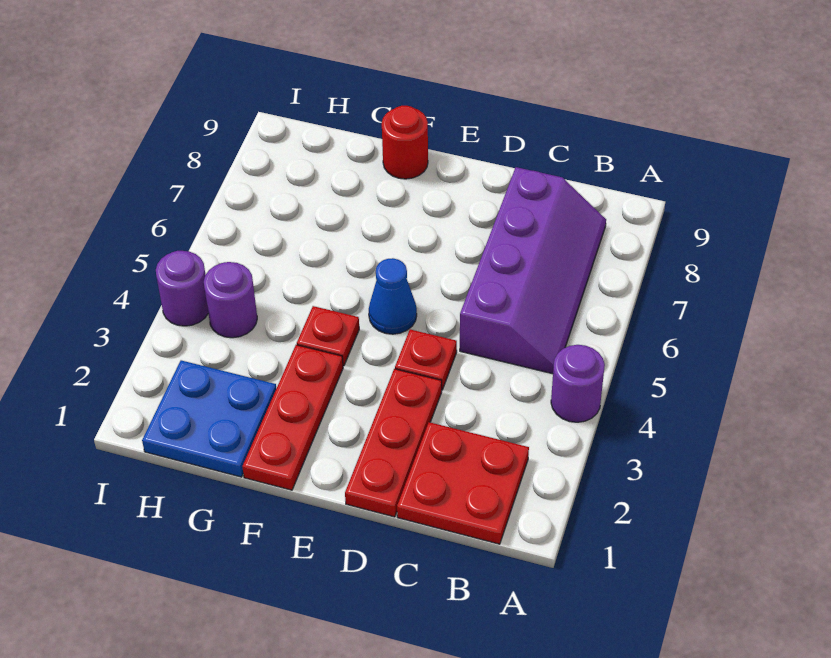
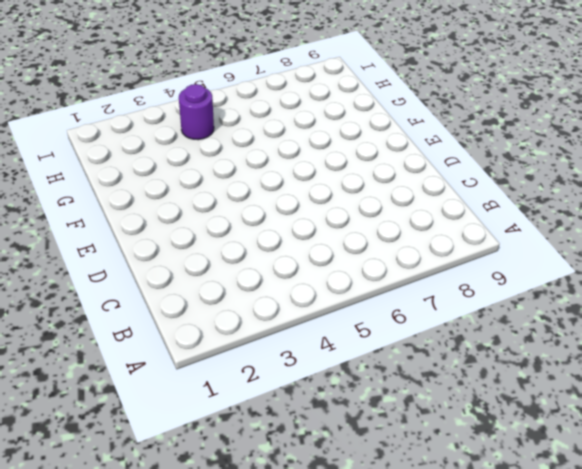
none -> purple 1x1 round brick [551,345,605,422]
none -> red 2x2 plate [397,422,529,544]
none -> purple 2x4 slope [460,167,606,374]

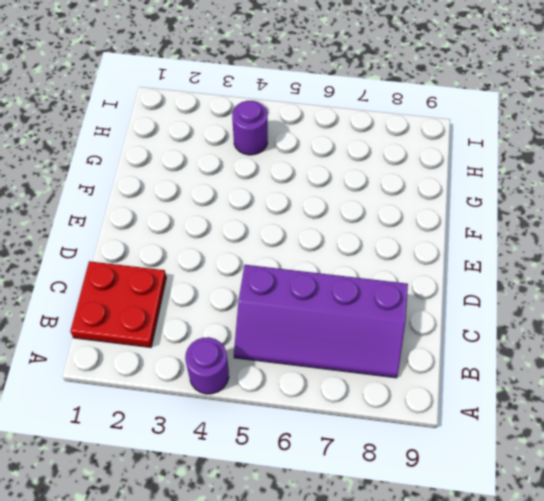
none -> red 1x3 plate [345,369,442,517]
none -> red 1x1 plate [395,329,457,390]
none -> blue 1x1 cone [369,258,417,334]

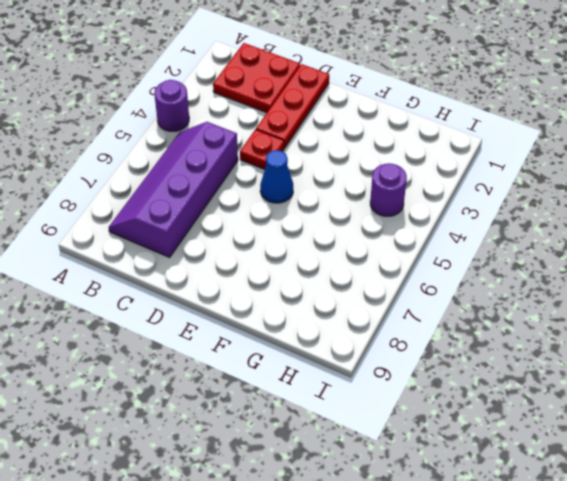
none -> red 1x3 plate [242,345,343,490]
none -> red 1x1 plate [297,306,359,366]
none -> red 1x1 round brick [382,106,428,179]

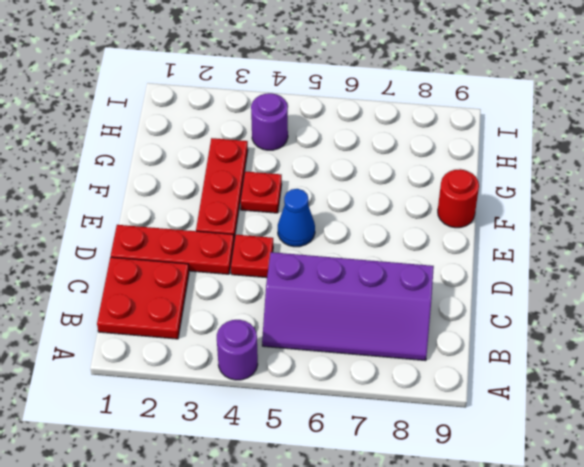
red 1x3 plate [196,138,248,240] -> red 1x3 plate turned to [242,345,343,490]
none -> blue 2x2 plate [142,360,276,477]
none -> purple 1x1 round brick [156,251,208,326]

